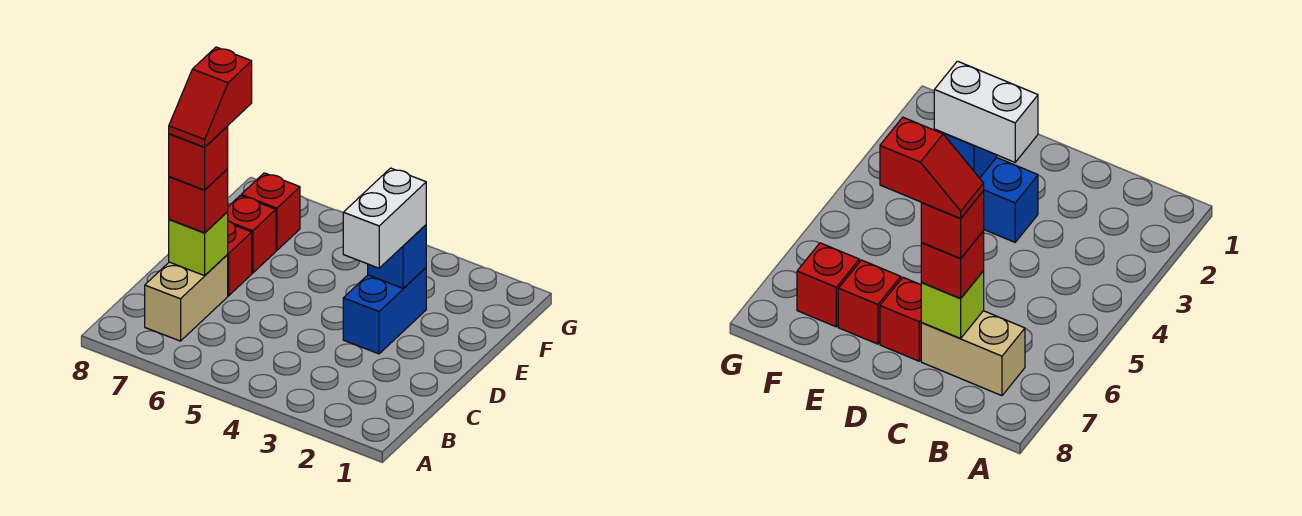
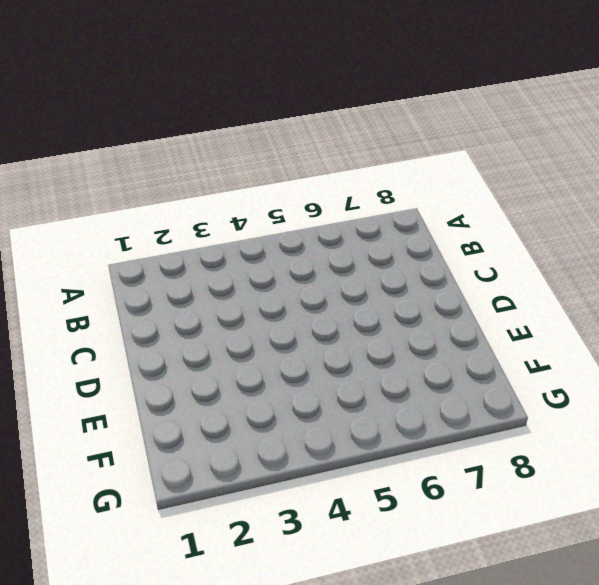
none -> tan 1x2 brick [145,255,228,341]
none -> blue 1x2 brick [343,268,426,354]

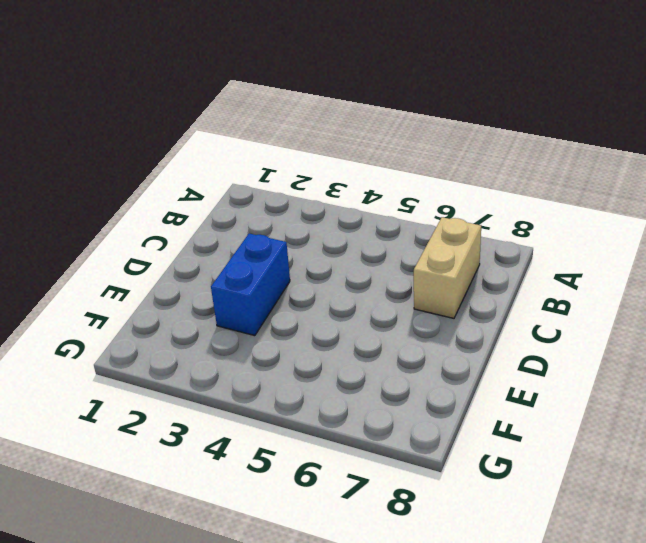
none -> red 1x1 brick [227,221,252,296]
none -> red 1x1 brick [228,196,276,273]

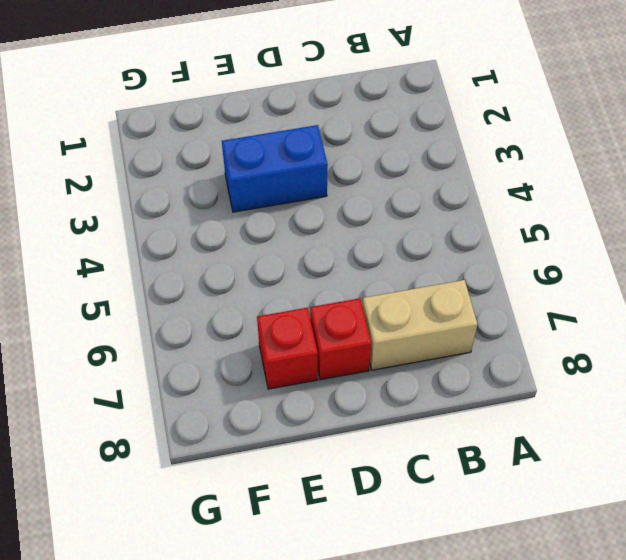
none -> red 1x1 brick [241,173,300,250]
none -> lime 1x1 brick [169,212,228,276]

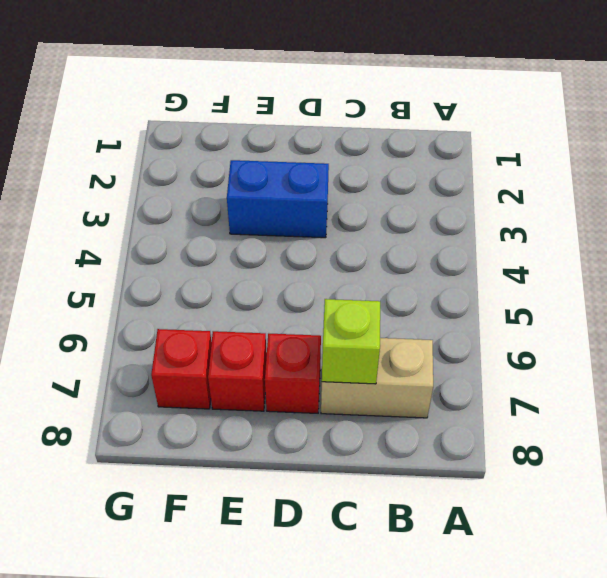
none -> blue 1x1 brick [368,225,426,288]
none -> red 1x1 brick [169,169,228,233]

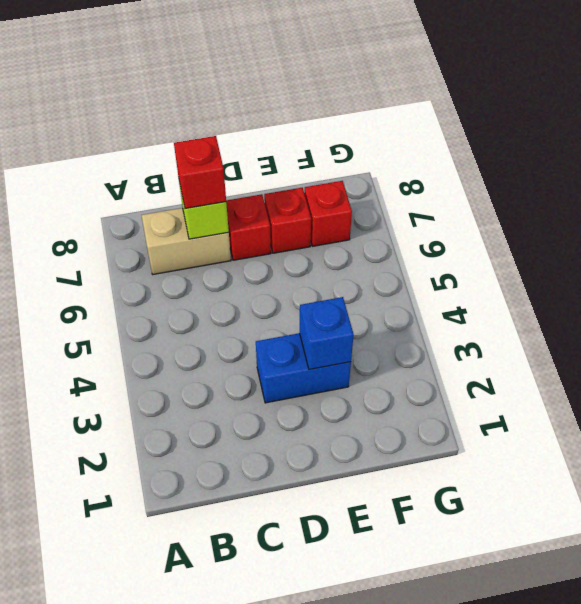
none -> white 1x2 brick [343,168,426,268]
none -> red 1x1 brick [169,127,228,190]

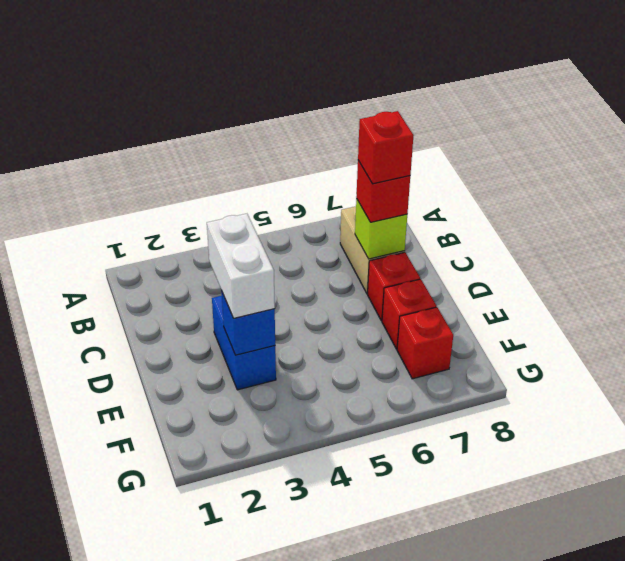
none -> red 1x2 slope [169,47,252,147]

